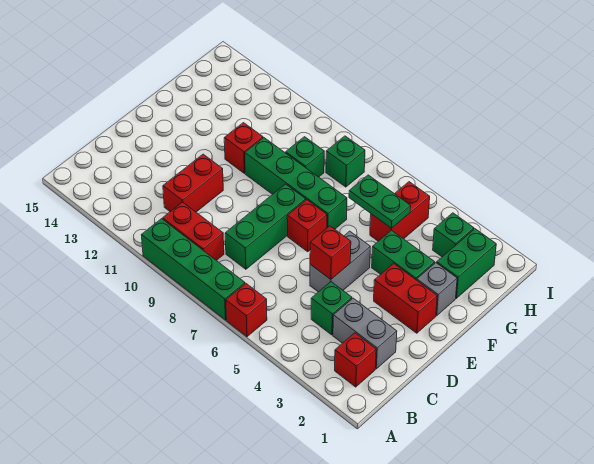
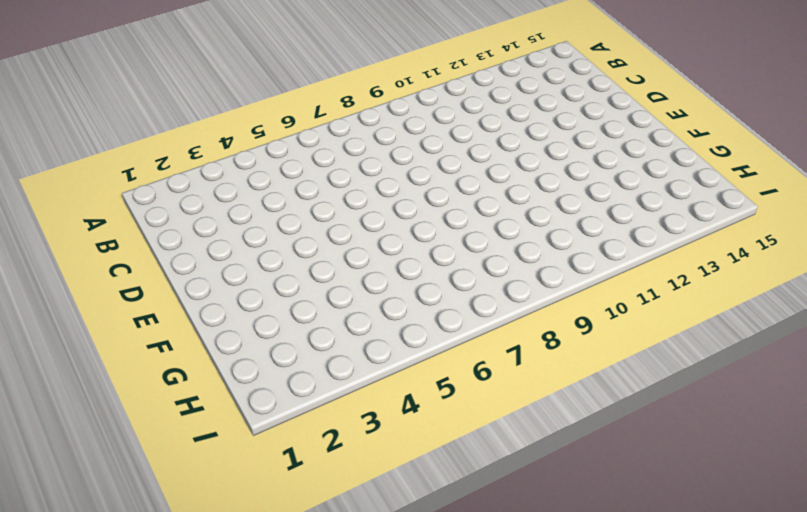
none -> red 1x1 brick [226,284,267,337]
none -> green 1x4 brick [142,219,245,320]
none -> red 1x1 brick [335,333,376,387]

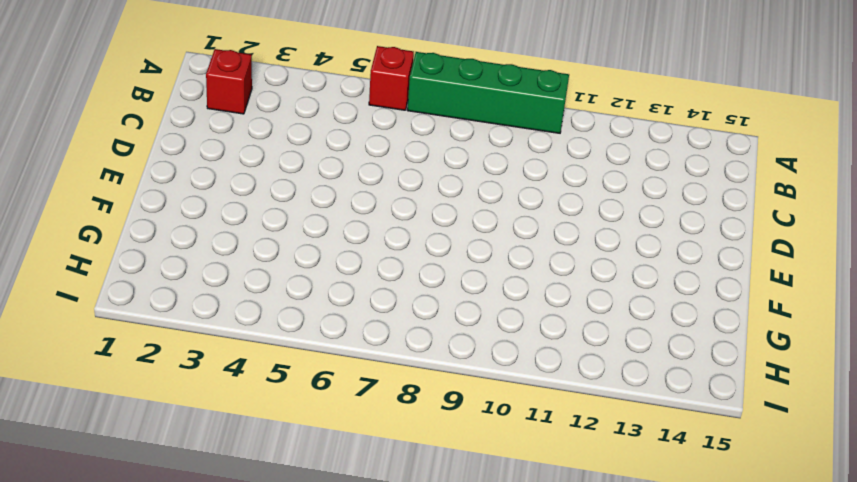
none -> red 1x2 brick [163,202,224,261]
none -> grey 1x2 brick [333,298,397,369]
none -> green 1x1 brick [311,282,352,335]

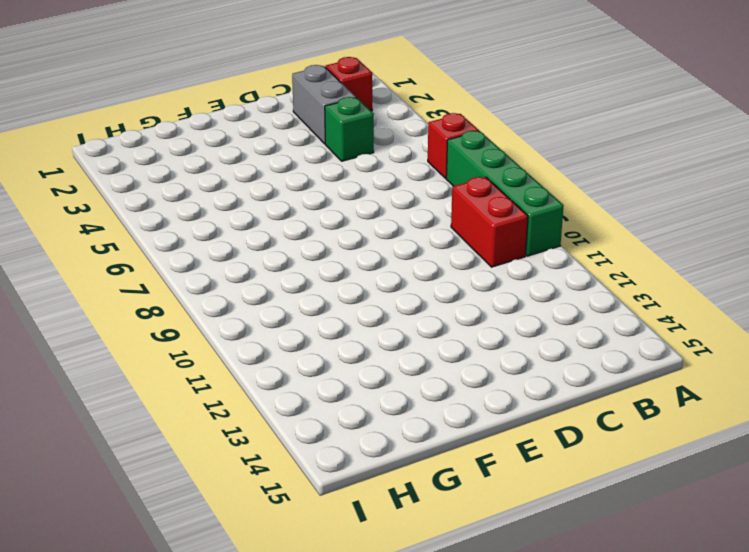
none -> green 1x3 brick [225,184,306,269]
none -> red 1x2 brick [163,154,223,212]
none -> grey 1x2 brick [310,231,370,292]

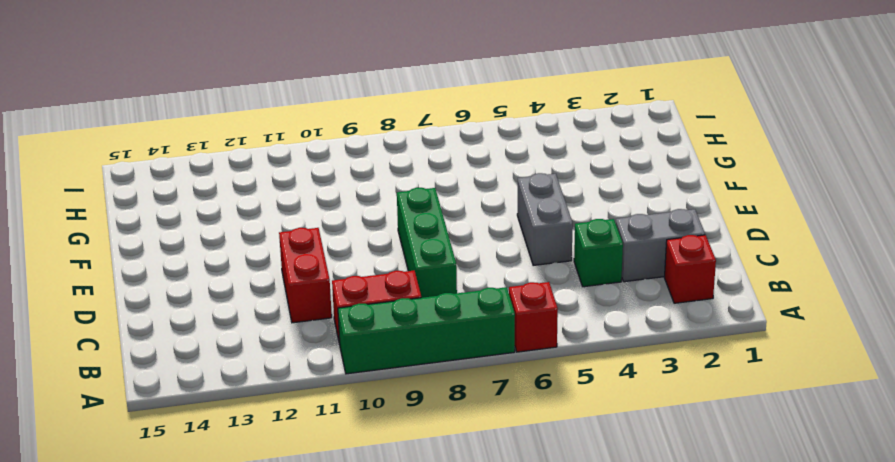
none -> red 1x2 brick [374,264,437,333]
none -> red 1x1 brick [287,200,327,252]
none -> grey 1x1 brick [417,263,457,316]

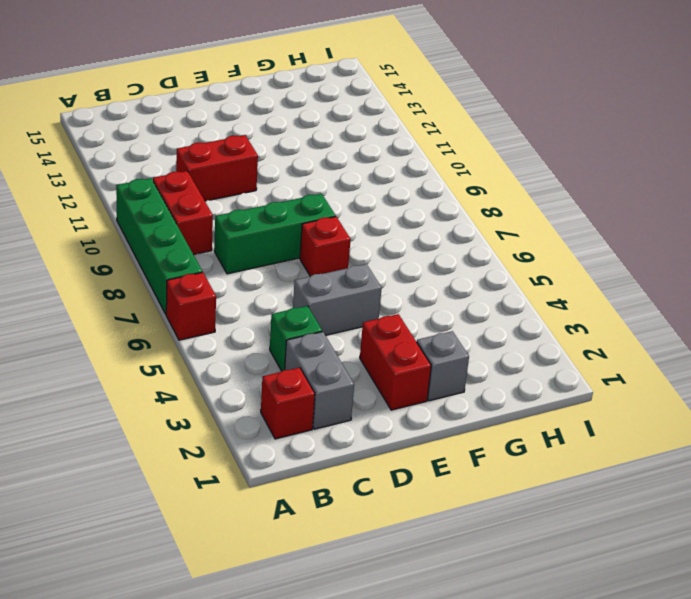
none -> green 1x2 brick [372,230,435,280]
none -> green 1x4 brick [245,138,347,229]
none -> red 1x1 brick [224,123,263,173]

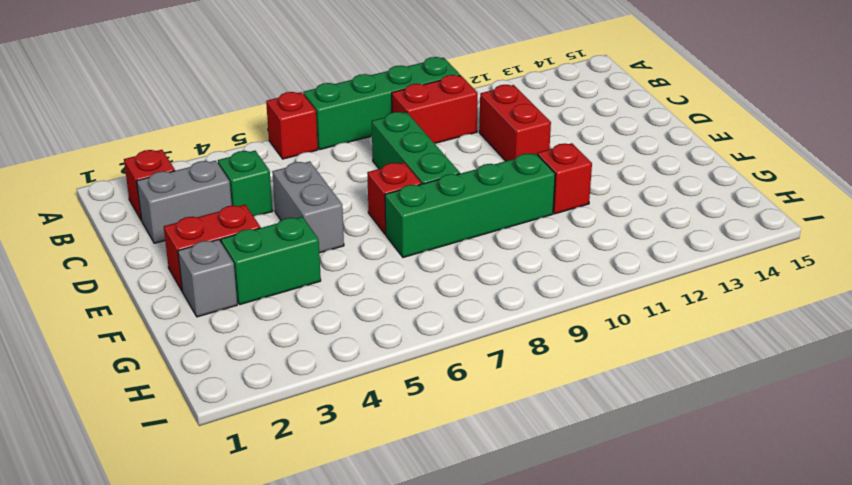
none -> green 1x2 brick [437,229,496,298]
none -> red 1x2 brick [370,182,430,241]
none -> green 1x1 brick [286,137,324,177]

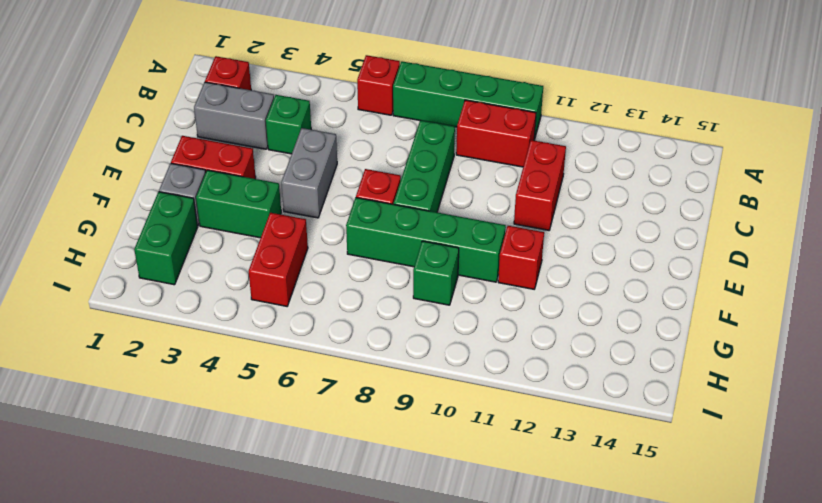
none -> green 1x1 brick [433,213,474,257]
none -> green 1x1 brick [326,136,365,187]
none -> red 1x1 brick [310,226,351,279]

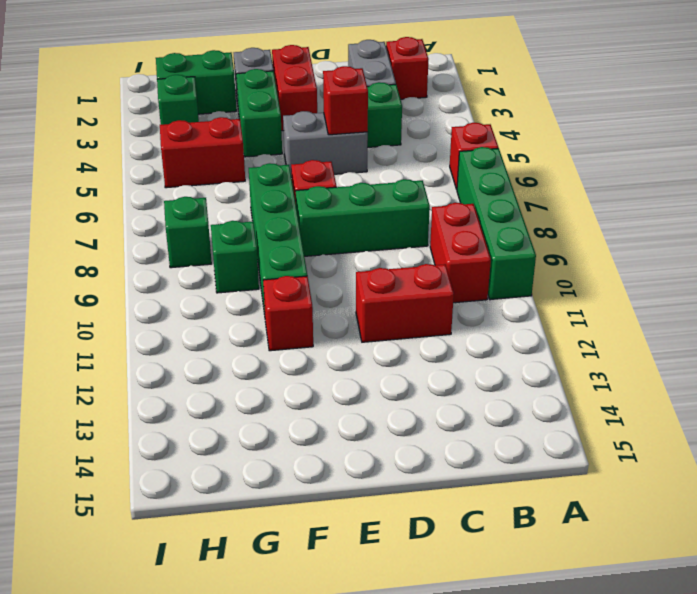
none -> green 1x2 plate [349,175,411,228]

